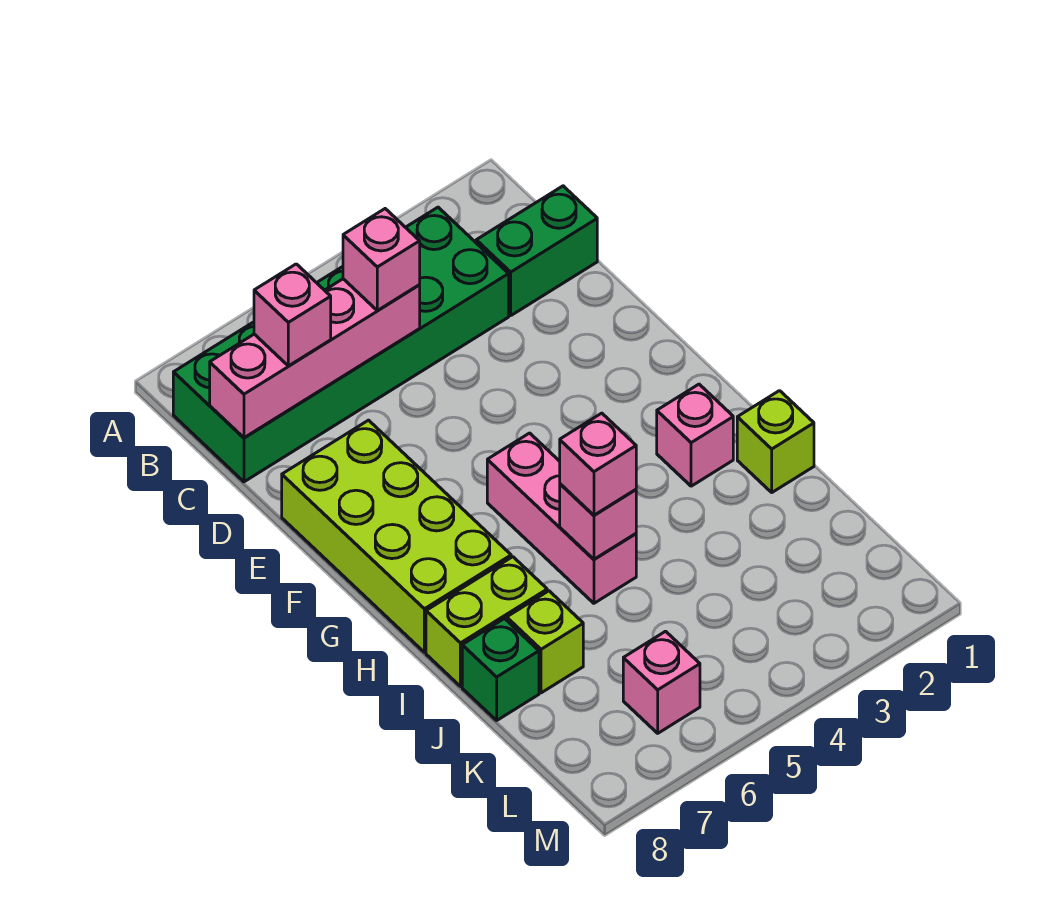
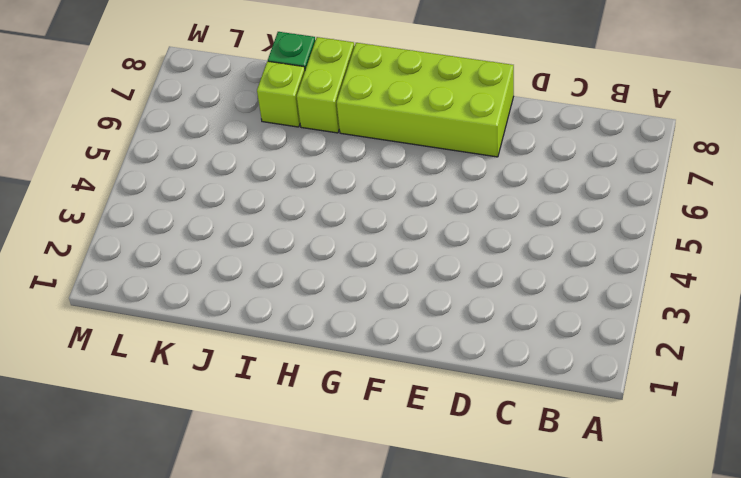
none -> green 2x6 brick [173,207,509,482]
none -> green 1x2 brick [476,186,597,315]
none -> pink 1x3 brick [487,433,636,603]

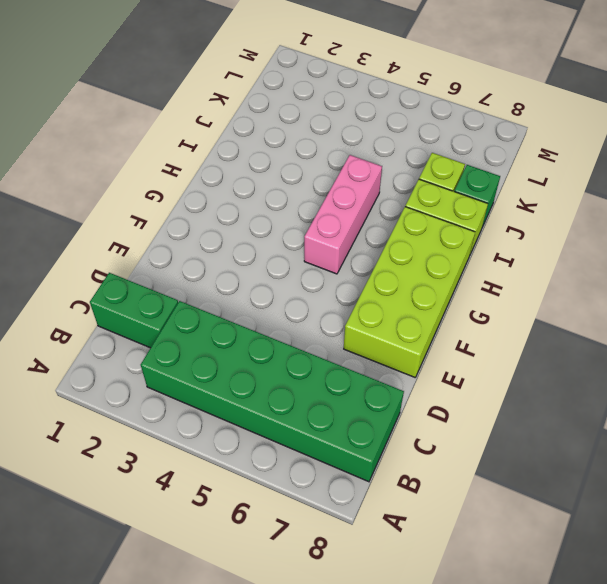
none -> pink 1x1 brick [657,384,733,486]
none -> lime 1x1 brick [737,391,814,492]
none -> pink 1x1 brick [623,631,700,733]

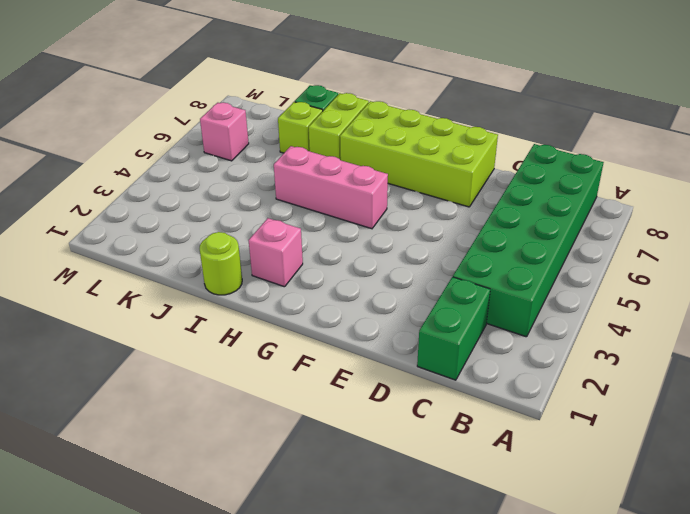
lime 1x1 round brick [200,232,242,295] -> lime 1x1 brick [737,391,814,492]
none -> pink 1x4 brick [210,279,420,438]
none -> pink 1x1 brick [560,484,636,559]
none -> pink 1x1 brick [343,209,420,311]

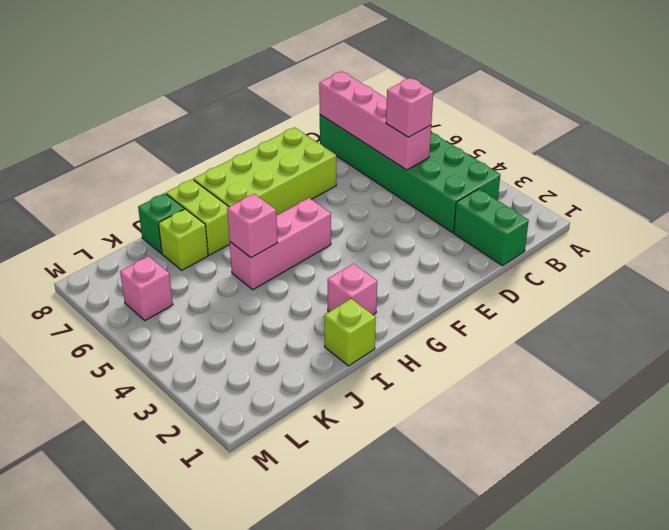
none -> pink 1x1 brick [254,264,331,366]
none -> pink 1x1 brick [560,413,636,515]

